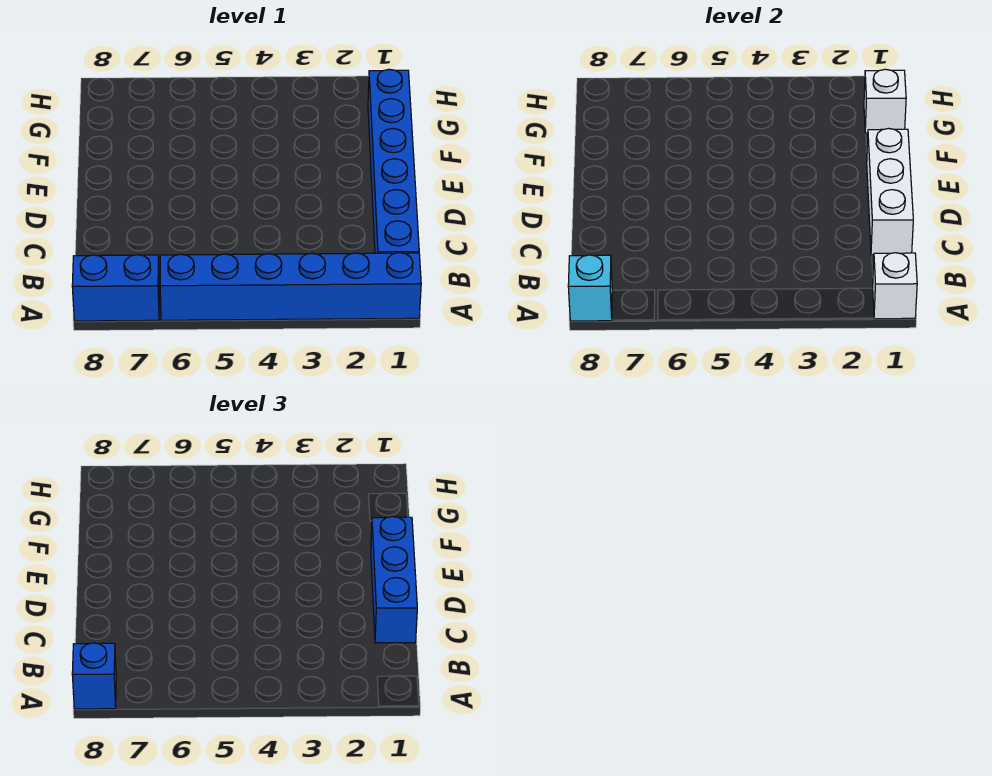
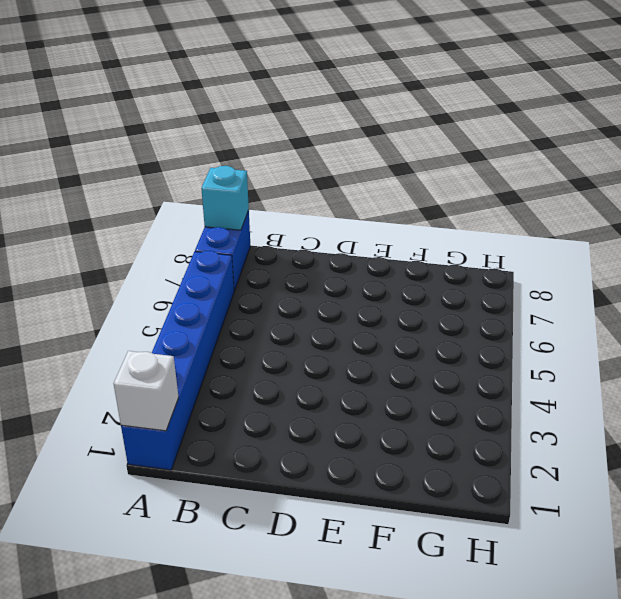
none -> blue 1x6 brick [368,69,419,253]
none -> white 1x3 brick [867,128,913,255]

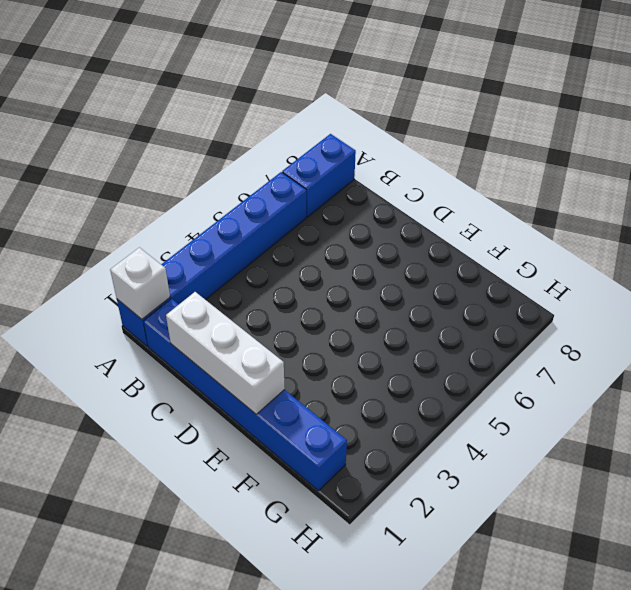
none -> cyan 1x1 brick [568,255,612,321]
none -> white 1x1 brick [864,69,906,133]

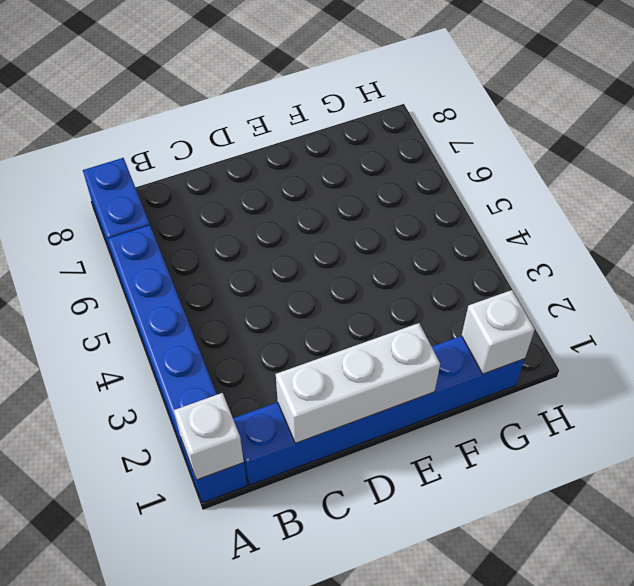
none -> cyan 1x1 brick [568,255,612,321]
none -> blue 1x1 brick [72,643,116,709]

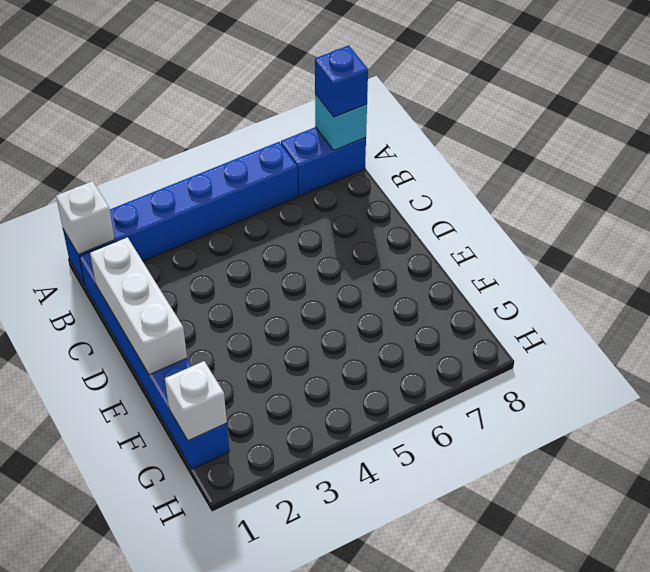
none -> blue 1x3 brick [371,516,417,643]

